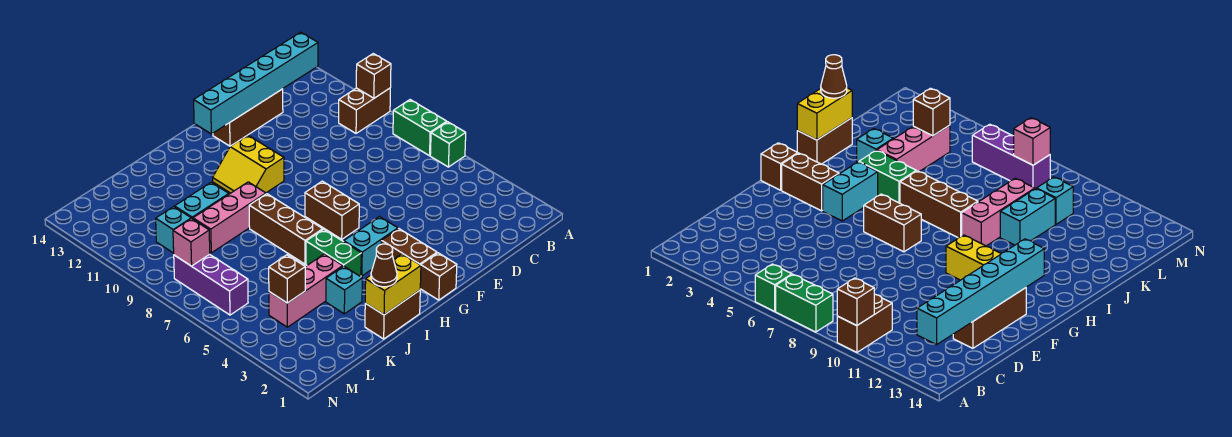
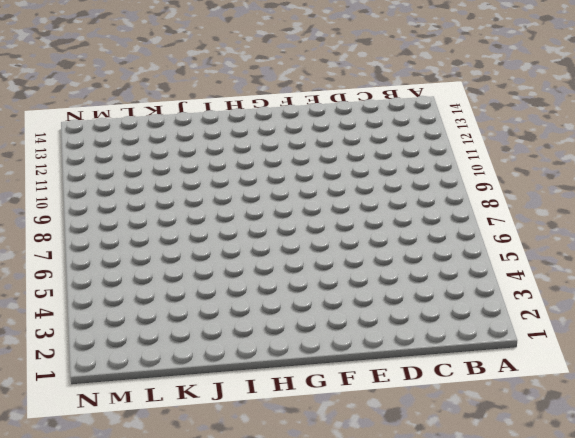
none -> green 1x1 brick [430,122,466,167]
none -> green 1x2 brick [393,100,447,156]
none -> brown 1x2 brick [339,88,390,133]

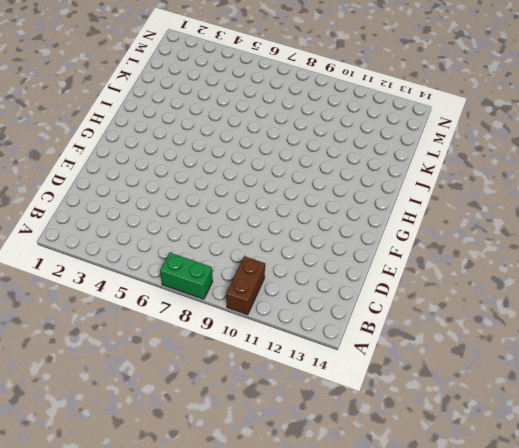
none -> green 1x1 brick [430,122,466,167]
none -> brown 1x3 brick [213,89,283,146]
none -> brown 1x1 brick [420,253,457,300]

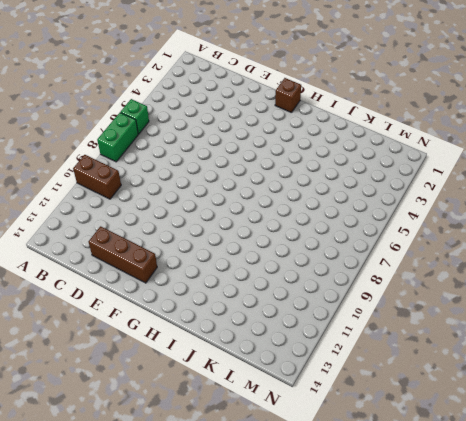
none -> brown 1x2 brick [381,229,437,265]
none -> cyan 1x2 brick [344,217,398,276]
none -> brown 1x2 brick [305,181,359,239]

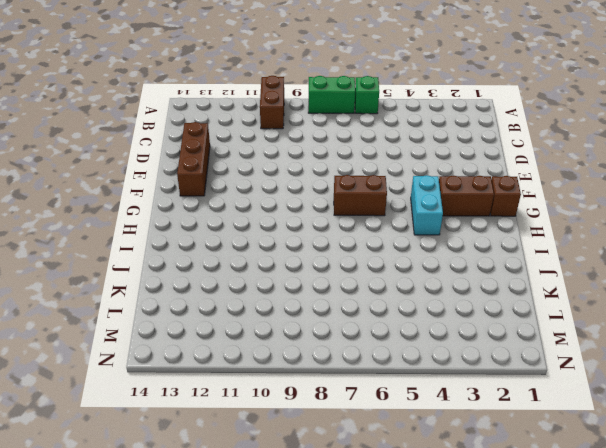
none -> yellow 2x2 slope [213,135,284,193]
none -> brown 1x2 brick [365,290,420,339]
none -> green 1x2 brick [306,229,361,277]

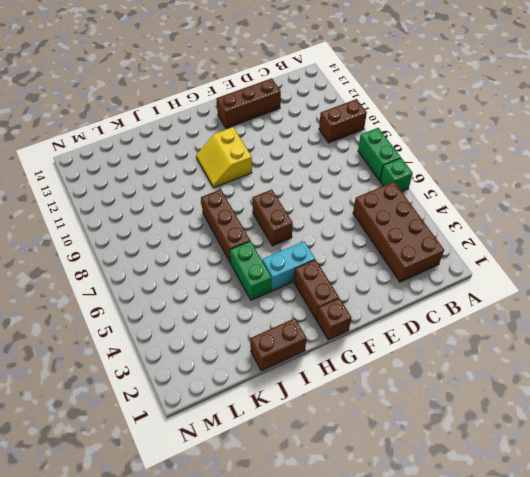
brown 2x4 brick [353,182,444,282] -> none
none -> pink 1x3 brick [193,182,266,253]
none -> cyan 1x1 brick [326,266,362,314]
none -> pink 1x3 brick [269,254,343,327]

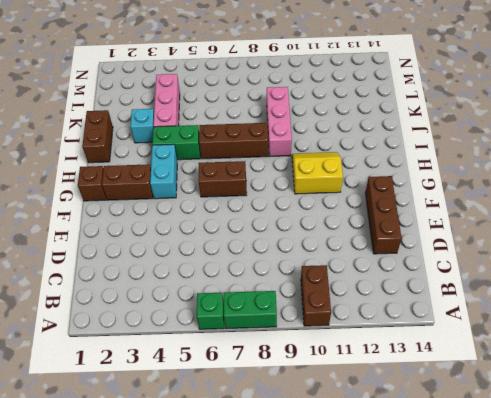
none -> cyan 1x2 brick [175,182,229,219]
none -> cyan 1x1 brick [156,207,191,253]
none -> purple 1x3 brick [174,254,248,315]

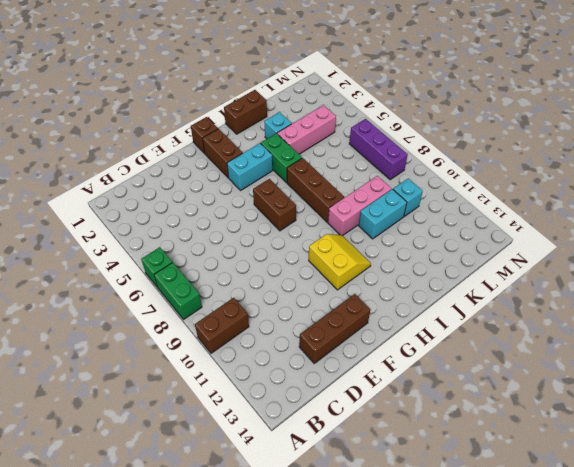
none -> brown 1x1 brick [356,54,391,98]
none -> cyan 1x6 brick [194,32,318,134]
none -> yellow 1x2 brick [365,254,421,315]

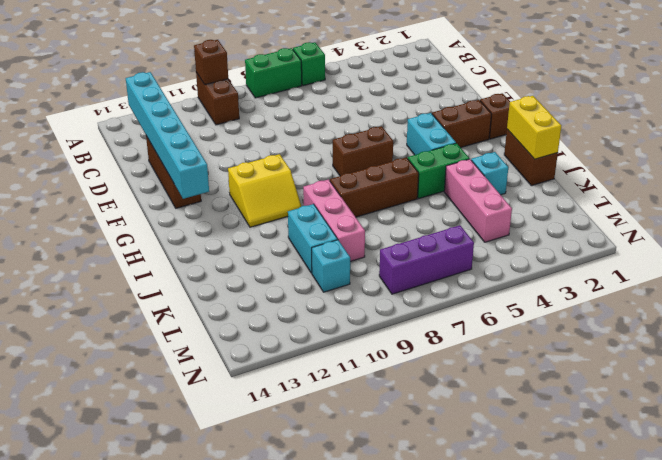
none -> brown 1x1 brick [269,255,305,303]
none -> pink 1x1 brick [173,219,210,266]
none -> brown 1x1 cone [371,244,397,287]

